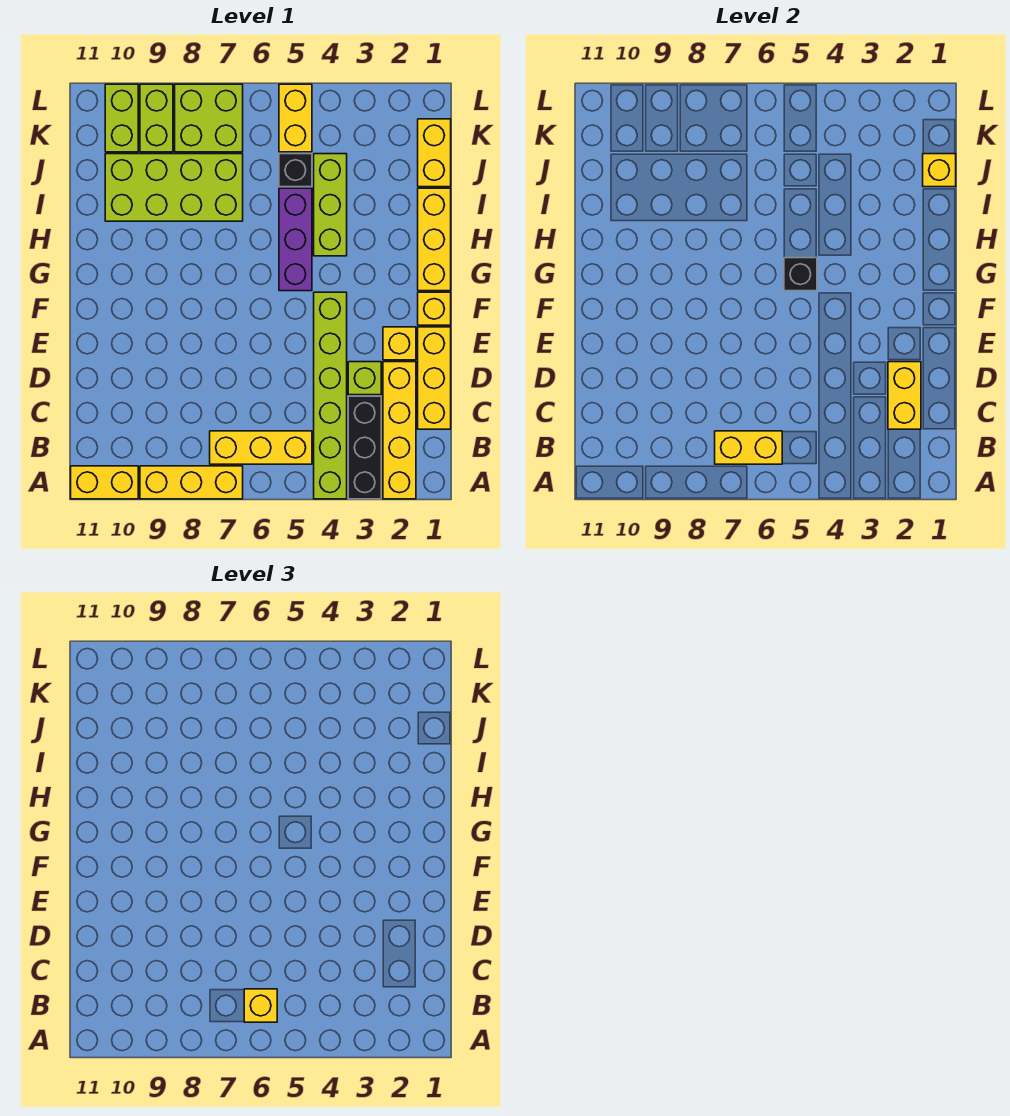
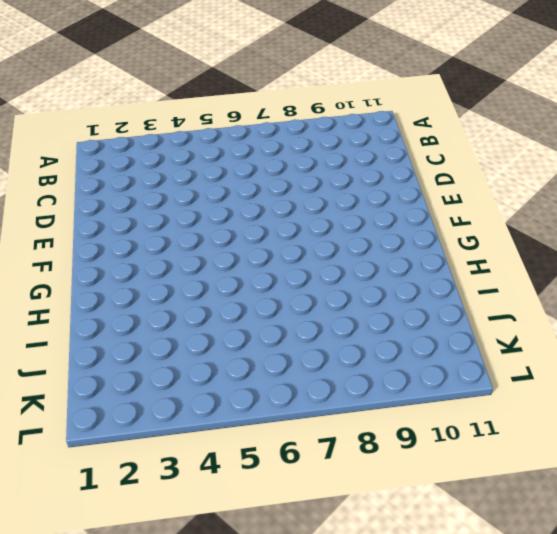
none -> yellow 1x4 brick [383,362,416,499]
none -> black 1x3 brick [348,396,381,499]
none -> lime 1x6 brick [314,292,347,499]

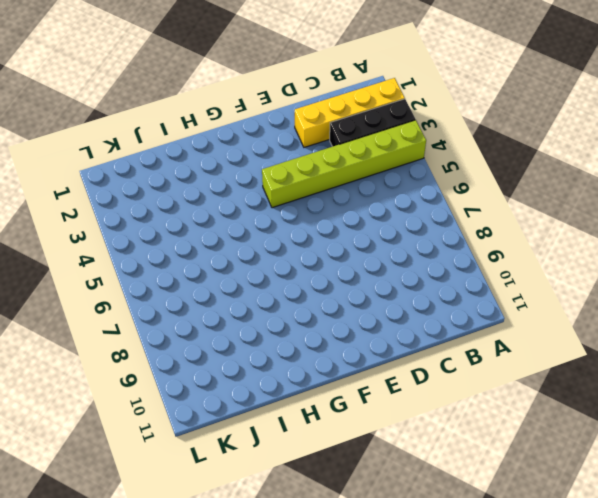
none -> yellow 1x3 brick [140,466,243,499]
none -> yellow 1x2 brick [71,466,138,499]
none -> yellow 1x3 brick [210,431,312,464]

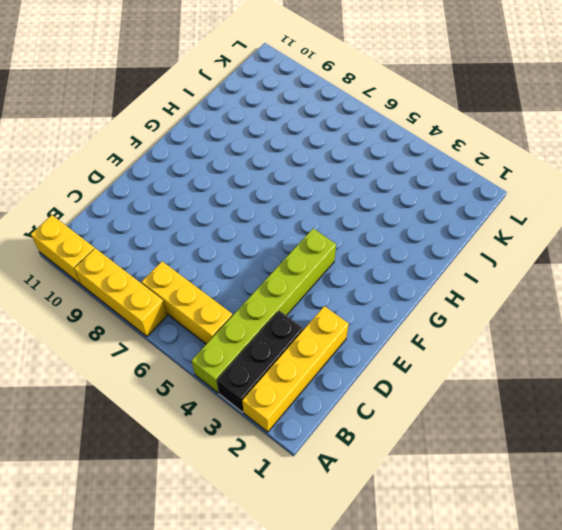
none -> yellow 1x3 brick [418,327,451,429]
none -> lime 1x1 brick [348,362,381,395]
none -> yellow 1x1 brick [383,327,416,360]

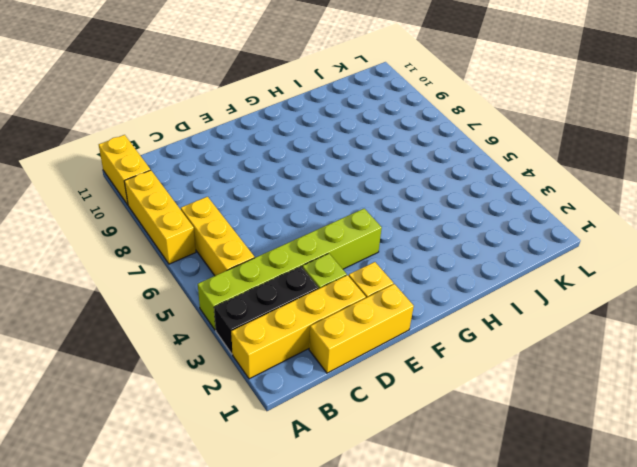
none -> yellow 1x1 brick [418,292,451,325]
none -> yellow 1x3 brick [418,188,451,291]
none -> purple 1x3 brick [279,188,312,291]

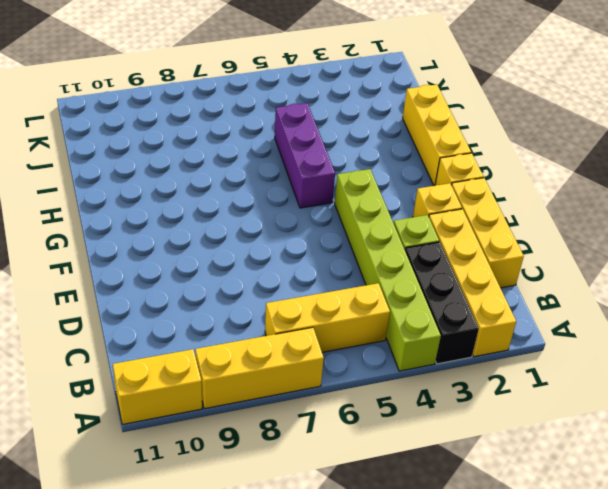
none -> lime 1x3 brick [314,154,347,256]
none -> lime 2x4 brick [105,154,243,221]
none -> yellow 1x2 brick [418,119,451,187]

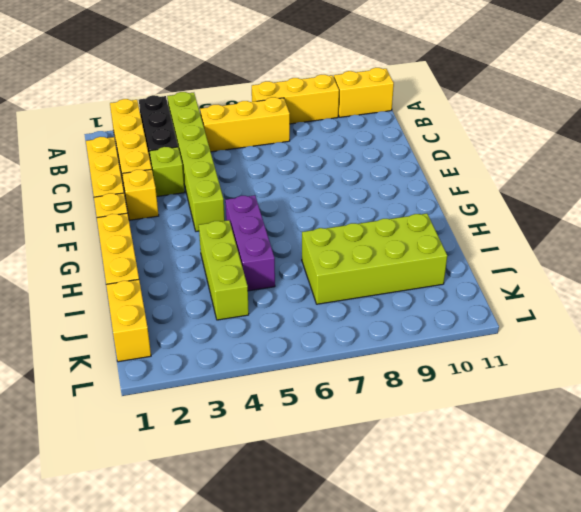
none -> black 1x1 brick [279,154,312,187]
none -> yellow 1x2 brick [279,84,312,152]
none -> lime 2x2 brick [175,84,243,152]

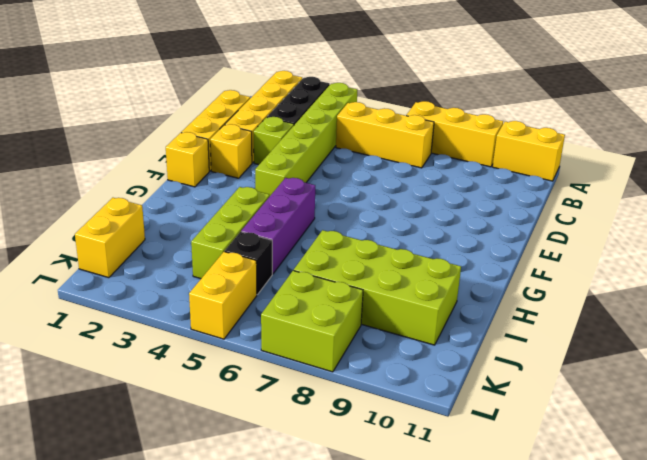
none -> yellow 1x3 brick [418,188,451,291]
none -> lime 1x2 brick [140,84,173,152]
none -> lime 1x2 brick [105,84,138,152]

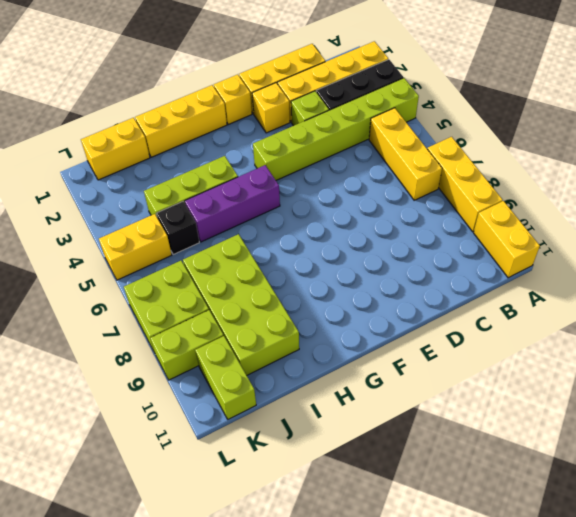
lime 1x2 brick [195,336,256,419] -> lime 1x2 brick turned to [105,84,138,152]
none -> yellow 1x2 brick [715,431,782,464]
none -> yellow 1x2 brick [888,362,921,429]
none -> black 1x1 brick [784,258,817,291]

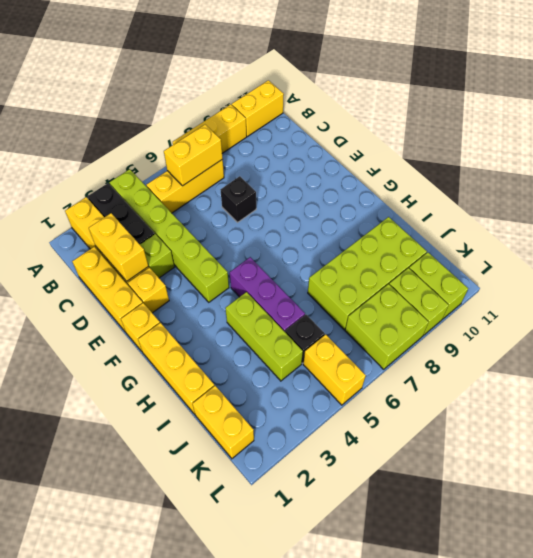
black 1x1 brick [221,176,256,222] -> black 1x1 brick moved to [784,258,817,291]
none -> yellow 1x1 brick [923,154,956,187]
none -> yellow 1x1 brick [244,989,277,1022]

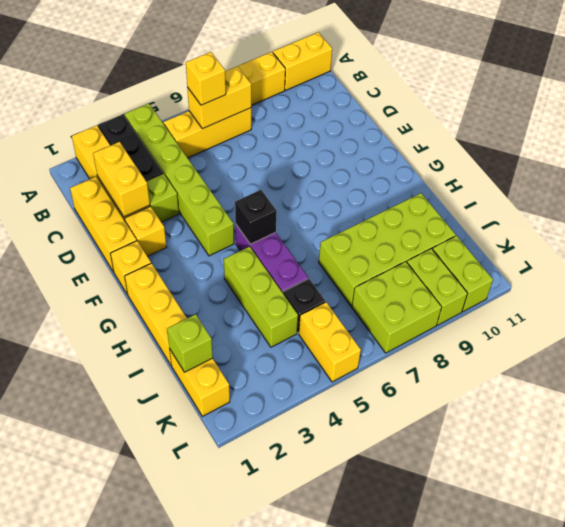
lime 1x1 brick [167,314,213,372] -> yellow 1x1 brick [923,154,956,187]

